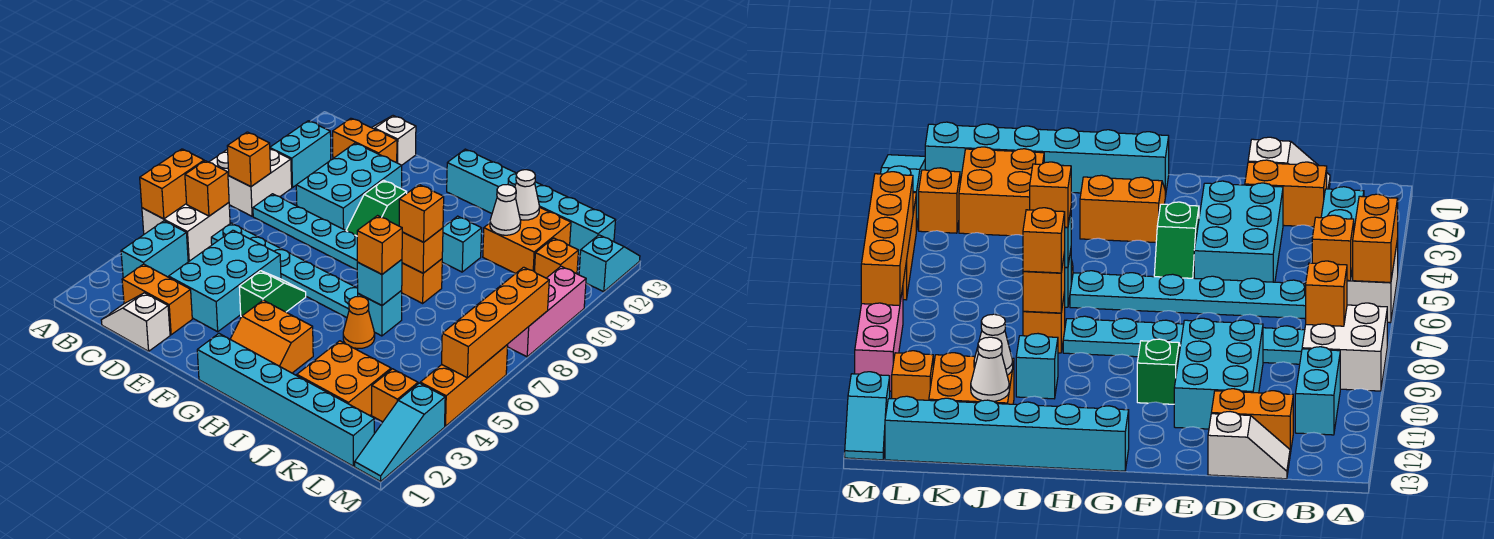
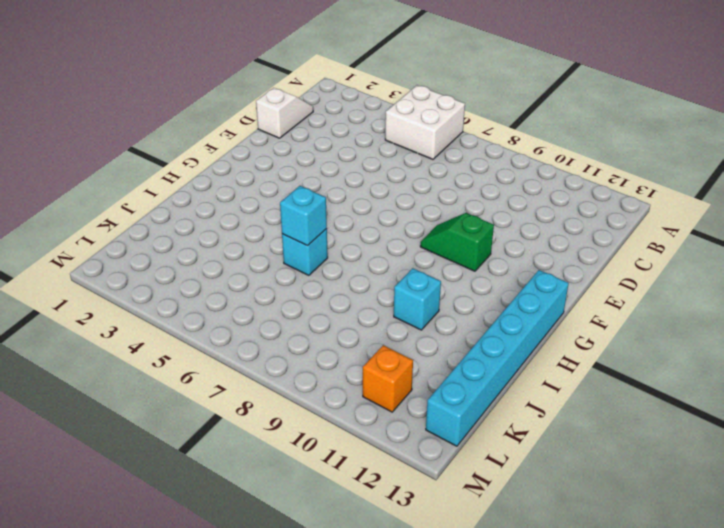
none -> white 2x2 brick [209,149,292,216]
none -> cyan 1x2 brick [121,221,188,278]
none -> cyan 1x2 brick [270,121,331,188]
none -> orange 1x2 brick [122,264,192,335]

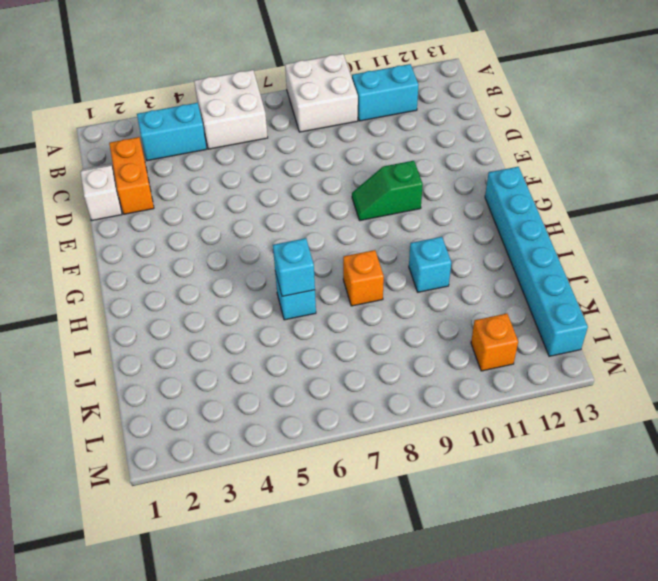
none -> cyan 1x6 plate [211,223,358,318]
none -> cyan 1x6 plate [253,194,357,270]
none -> orange 1x2 brick [333,118,397,163]
none -> white 1x2 slope [372,116,416,165]

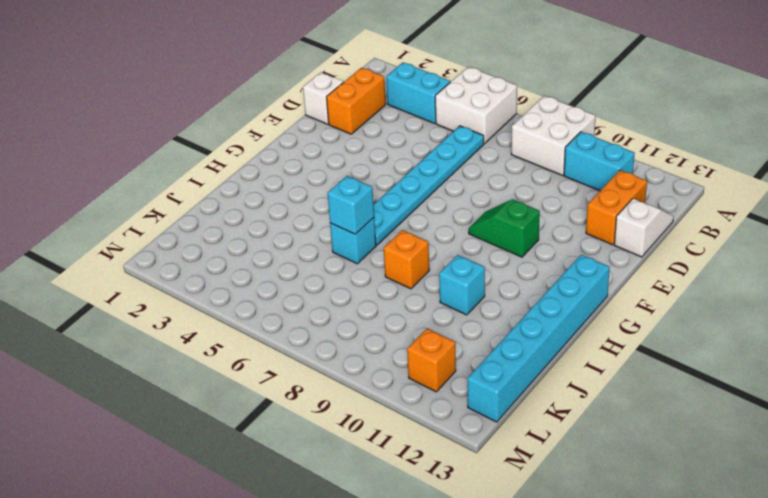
none -> cyan 1x6 plate [253,194,357,270]
none -> cyan 2x3 brick [169,230,281,332]
none -> cyan 2x3 brick [296,143,402,230]
none -> green 1x2 slope [239,271,306,317]

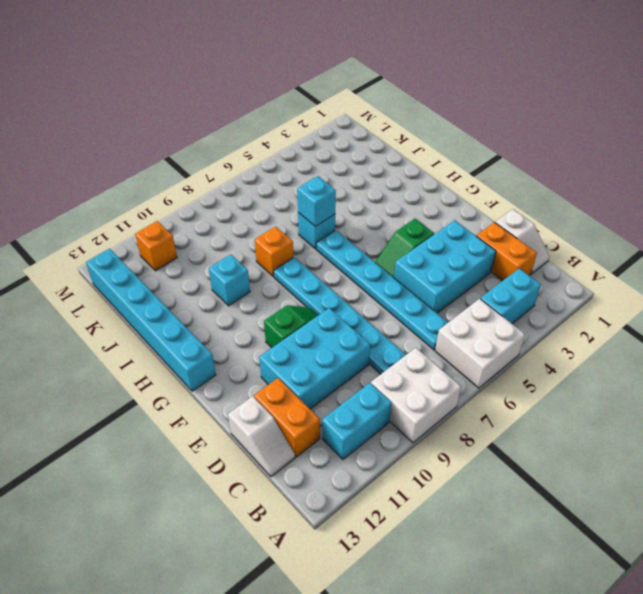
none -> cyan 1x6 brick [197,334,374,466]
none -> orange 2x2 slope [230,300,313,373]
none -> orange 1x1 cone [343,297,375,349]
none -> orange 2x2 brick [297,341,391,415]

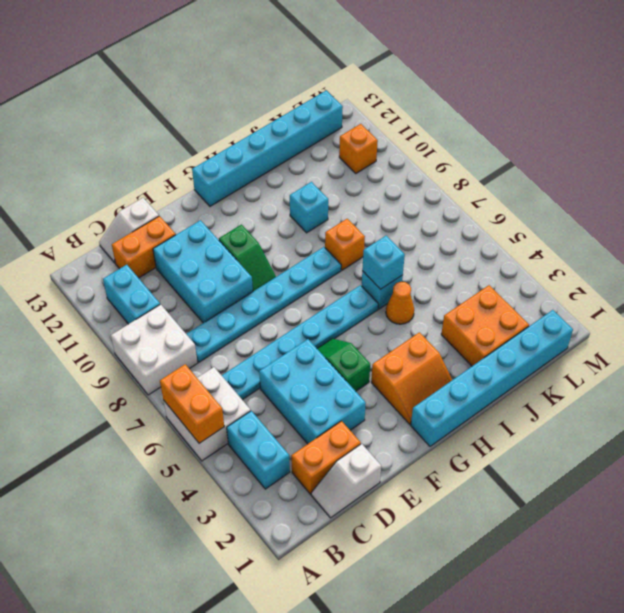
none -> orange 2x2 brick [483,207,571,274]
none -> orange 1x1 brick [372,369,418,422]
none -> cyan 1x3 slope [355,383,445,481]
none -> orange 1x3 brick [420,345,508,426]

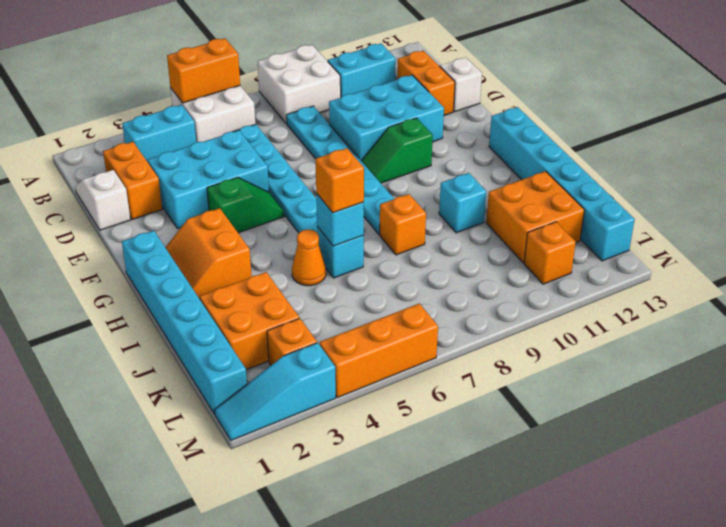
none -> pink 1x3 brick [507,266,586,357]
none -> cyan 1x2 slope [579,235,640,292]
none -> orange 1x1 brick [185,161,229,216]
none -> orange 1x1 brick [227,132,271,187]

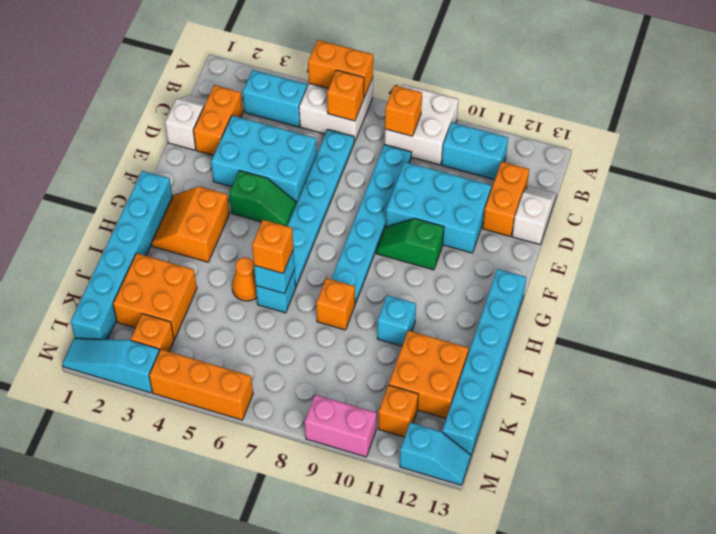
pink 1x2 brick [305,395,377,457] -> pink 1x3 brick [507,266,586,357]
none -> orange 1x1 brick [402,228,443,273]
none -> white 1x1 cone [490,184,521,235]
none -> white 1x1 cone [515,170,540,220]
none -> orange 1x4 brick [442,267,549,378]

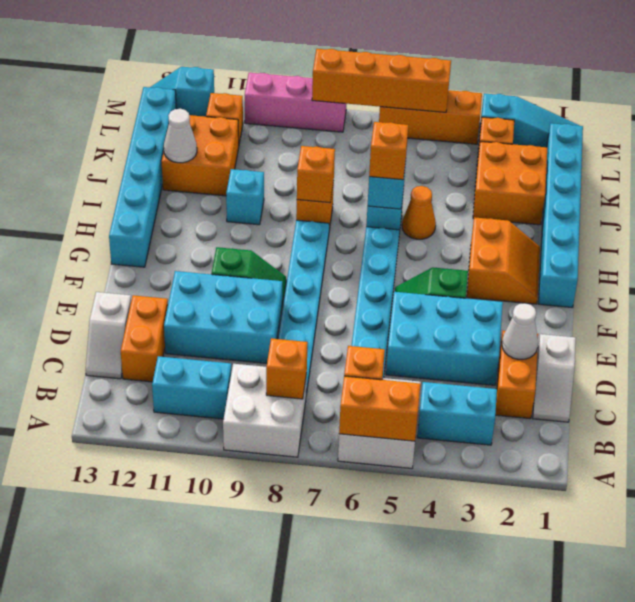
white 1x1 cone [502,303,538,359] -> white 1x1 cone moved to [490,184,521,235]
none -> orange 1x1 brick [399,185,444,242]

